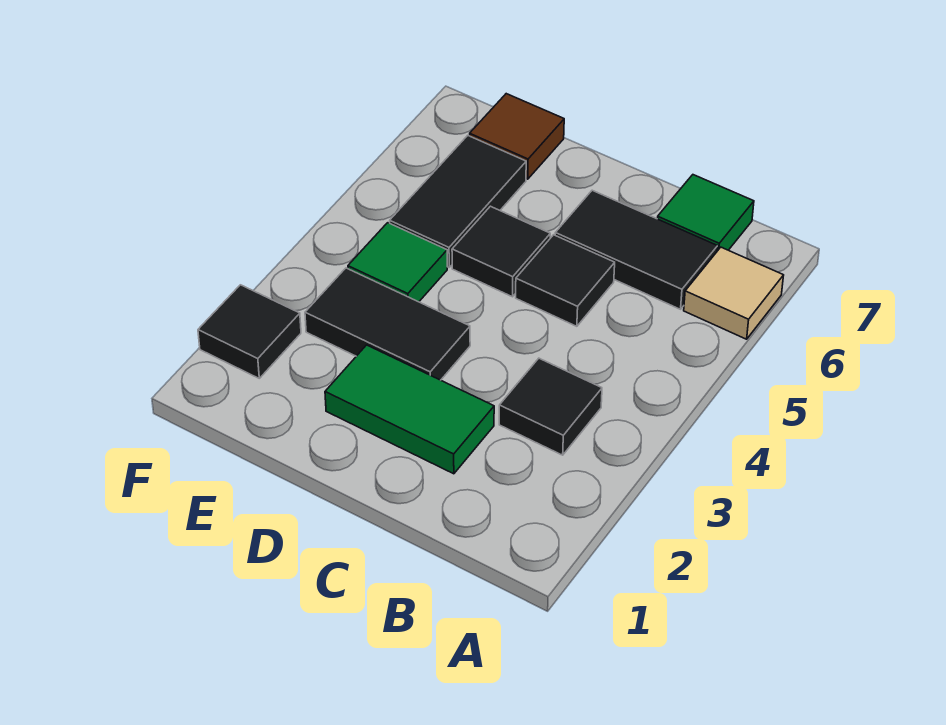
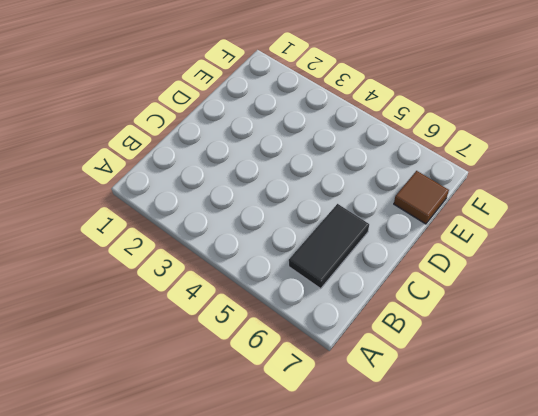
none -> tan 1x1 tile [684,247,784,339]
none -> black 1x1 tile [499,358,602,455]
none -> green 1x1 tile [657,175,754,251]

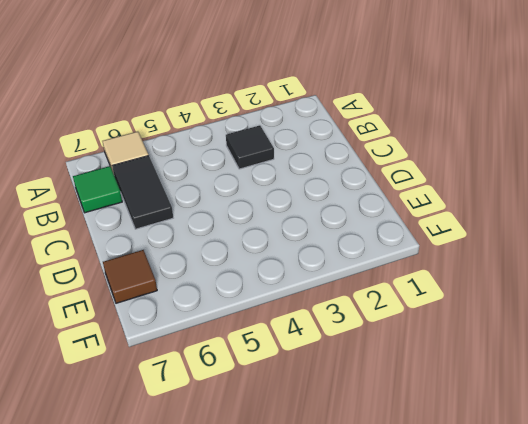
none -> green 1x2 tile [325,345,494,474]
none -> black 1x1 tile [516,235,615,326]
none -> black 1x2 tile [305,268,470,380]

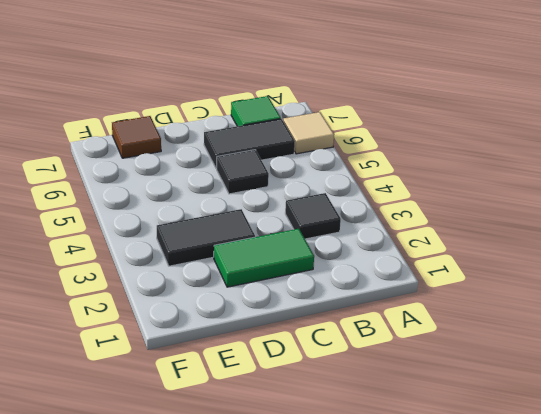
none -> black 1x1 tile [452,206,550,297]
none -> green 1x1 tile [348,223,447,302]
none -> black 1x2 tile [390,136,526,267]

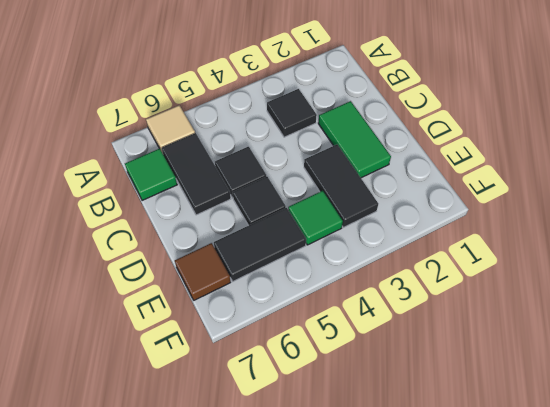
none -> black 1x1 tile [198,285,301,378]

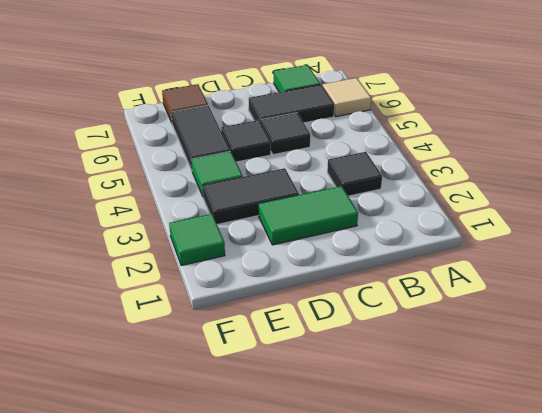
green 1x1 tile [169,214,225,266] -> black 1x1 tile [198,285,301,378]

